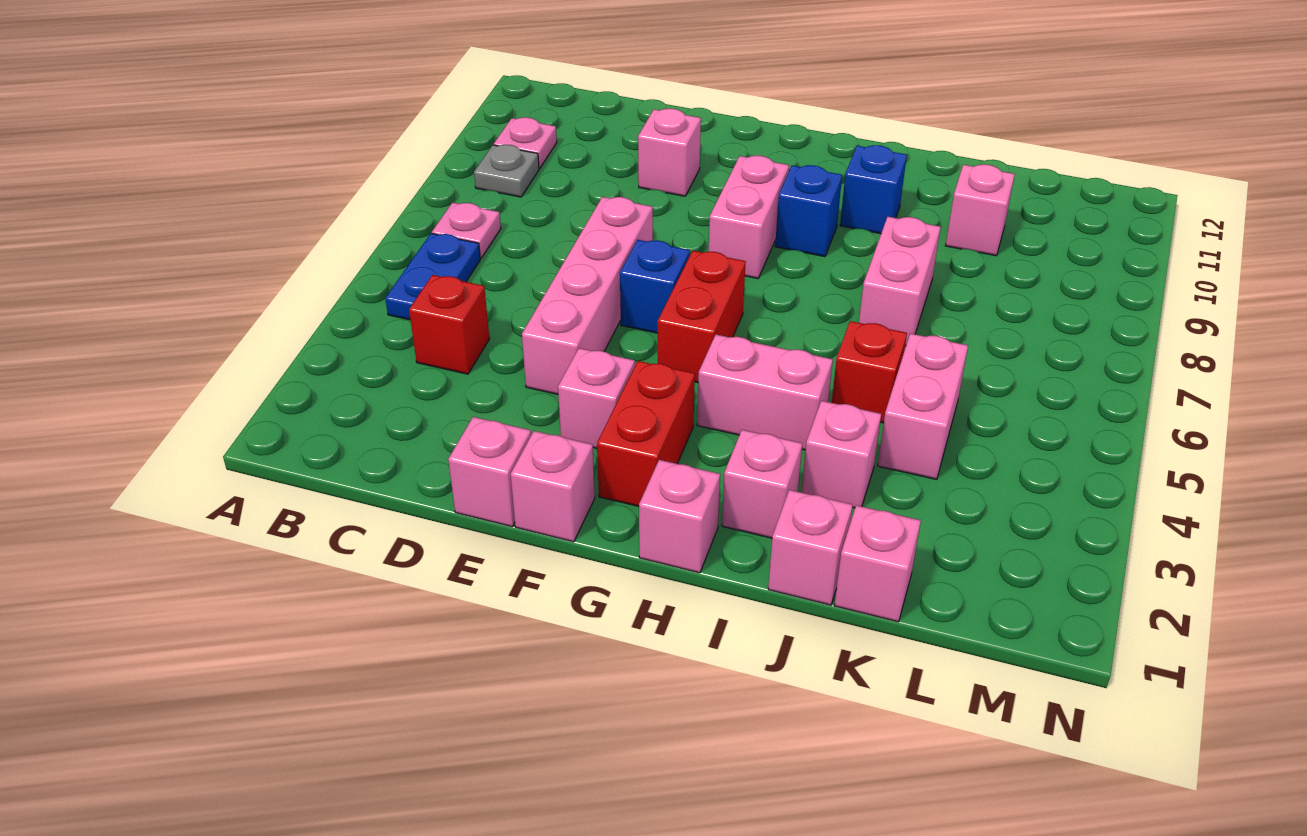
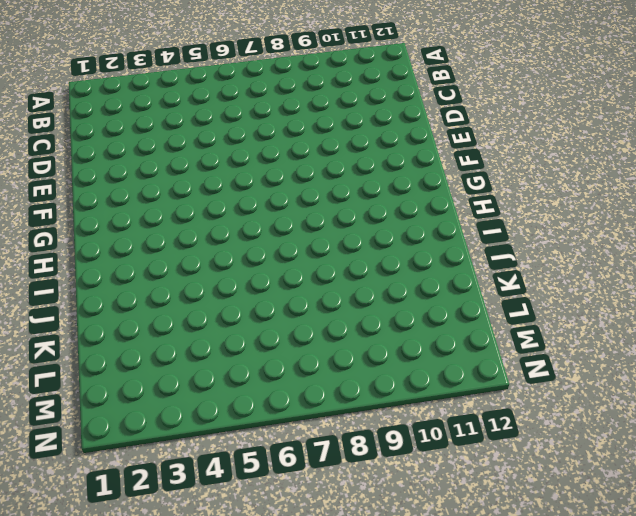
none -> blue 1x2 plate [385,233,480,320]
none -> pink 1x1 plate [432,203,501,258]
none -> grey 1x1 plate [474,145,539,197]

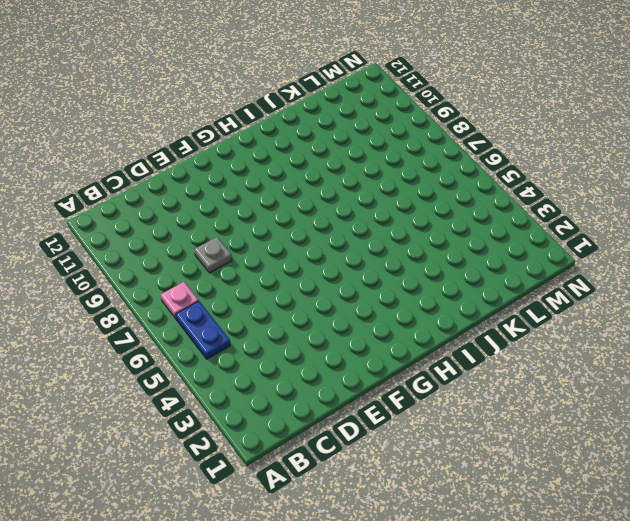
grey 1x1 plate [195,237,232,273] -> grey 1x1 plate moved to [474,145,539,197]
none -> pink 1x1 plate [494,117,557,169]
none -> red 1x1 brick [409,275,489,374]
none -> pink 1x1 brick [448,417,531,527]

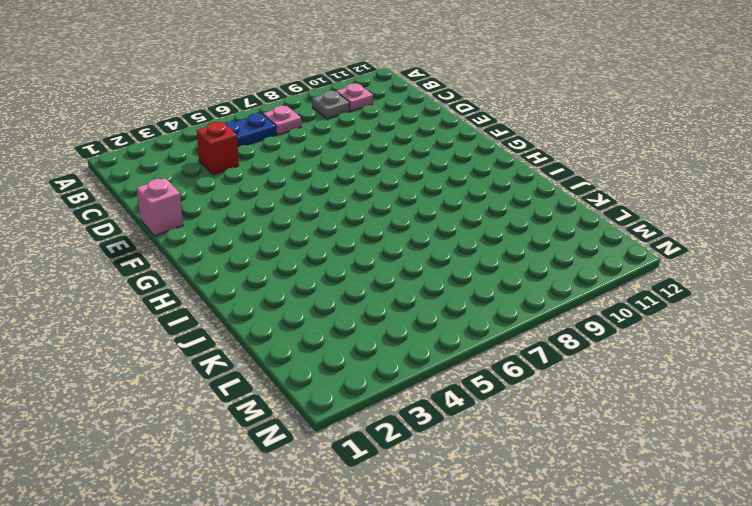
none -> pink 1x4 brick [522,197,653,394]
none -> pink 1x1 brick [638,108,701,196]
none -> pink 1x1 brick [511,431,595,542]

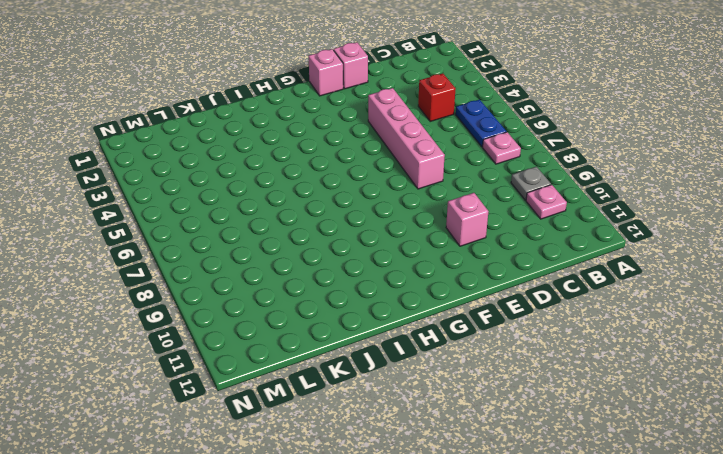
none -> pink 1x1 brick [558,348,635,448]
none -> blue 1x1 brick [620,240,690,333]
none -> red 1x2 brick [597,361,695,506]

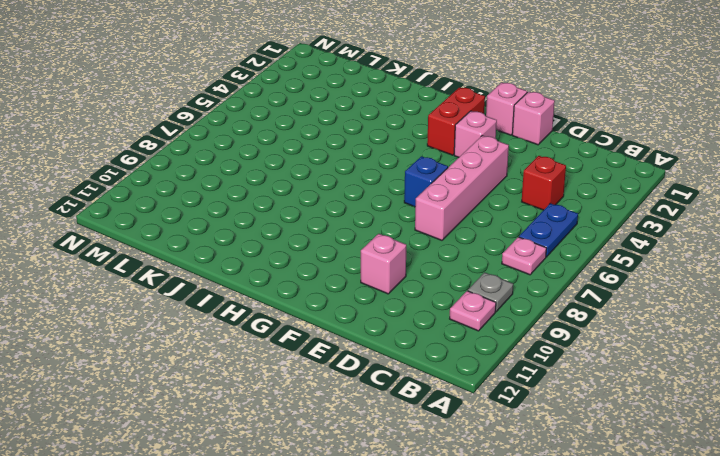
none -> red 1x2 brick [658,251,746,383]
none -> pink 1x2 brick [709,156,789,278]
none -> pink 1x1 brick [639,460,720,573]

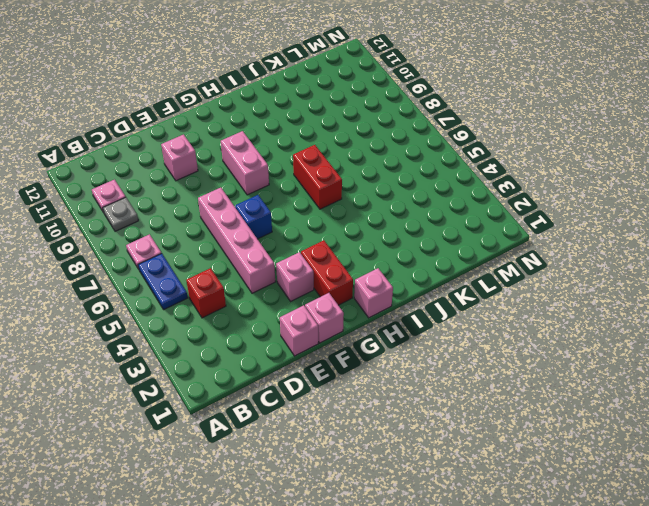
red 1x2 brick [293,145,342,209] -> red 1x2 brick moved to [658,251,746,383]
none -> pink 1x2 brick [697,335,833,450]
none -> blue 1x1 brick [775,165,842,257]
none -> pink 1x1 brick [722,430,802,538]

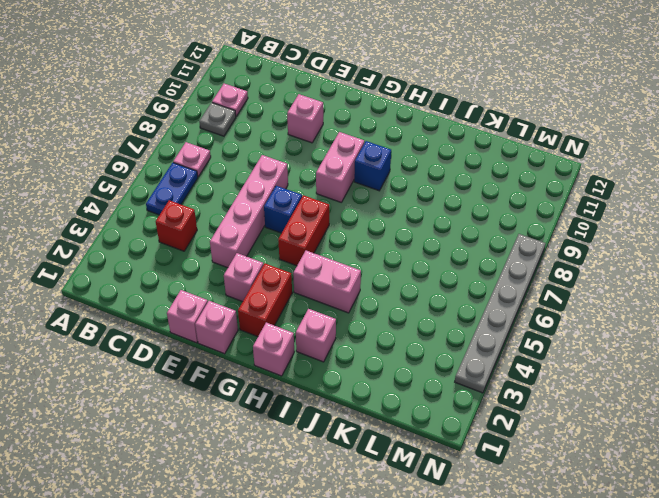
grey 1x6 plate [455,234,546,393] -> none
none -> blue 1x1 brick [840,145,907,234]
none -> pink 1x1 brick [768,490,853,605]
none -> pink 1x1 brick [801,401,881,508]

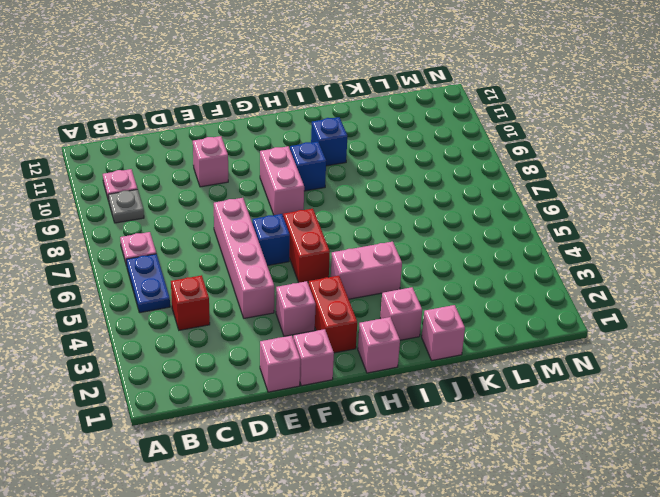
none -> pink 1x1 brick [801,401,881,508]
none -> red 1x1 brick [832,321,907,423]
none -> pink 1x2 brick [859,217,941,346]

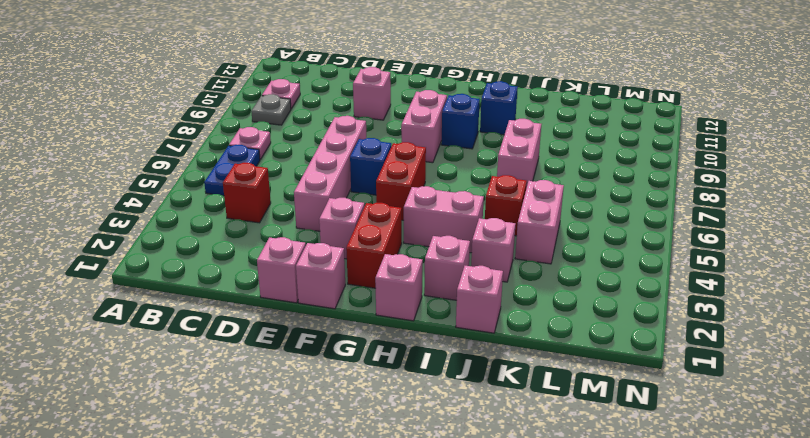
none -> pink 1x1 brick [834,505,921,622]
none -> pink 1x1 brick [946,164,1015,256]

